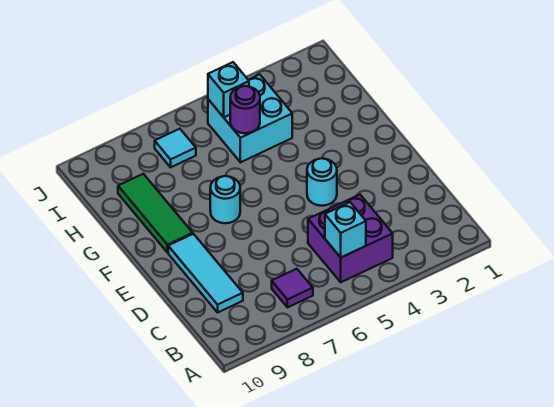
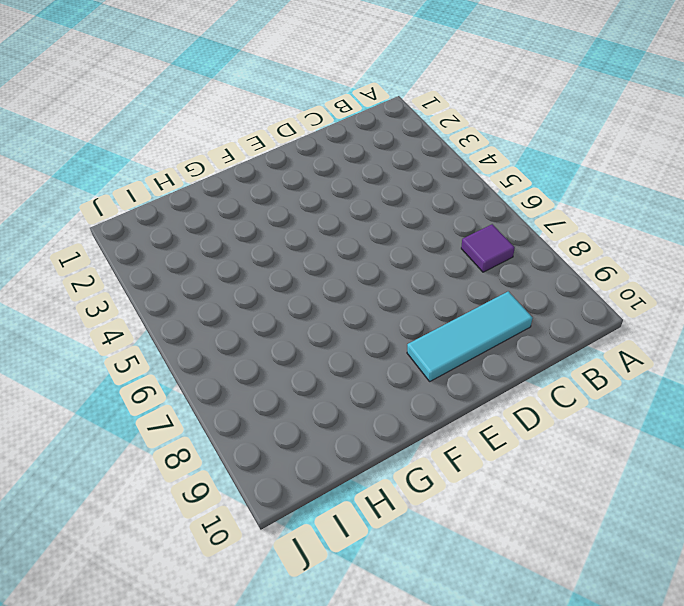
none -> purple 2x2 brick [308,195,393,282]
none -> cyan 1x1 round brick [307,158,337,206]

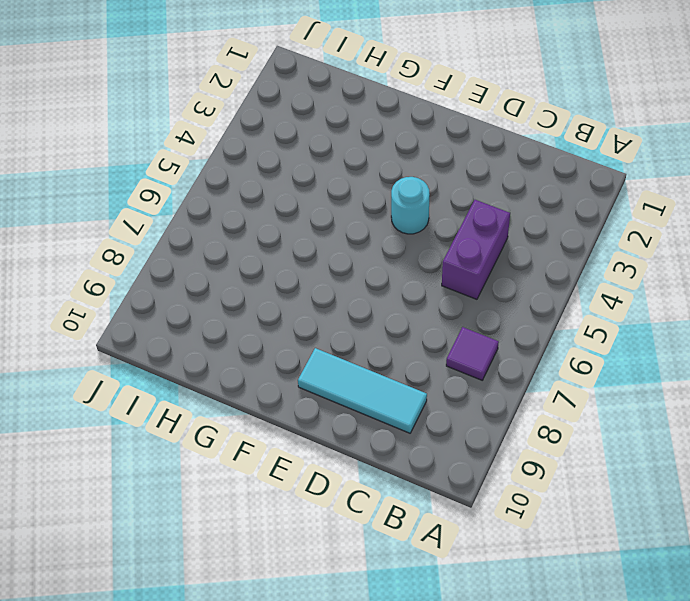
purple 1x2 brick [442,200,510,299] -> purple 2x2 brick [308,195,393,282]
none -> cyan 1x1 round brick [210,176,240,223]
none -> green 1x3 tile [118,174,193,253]

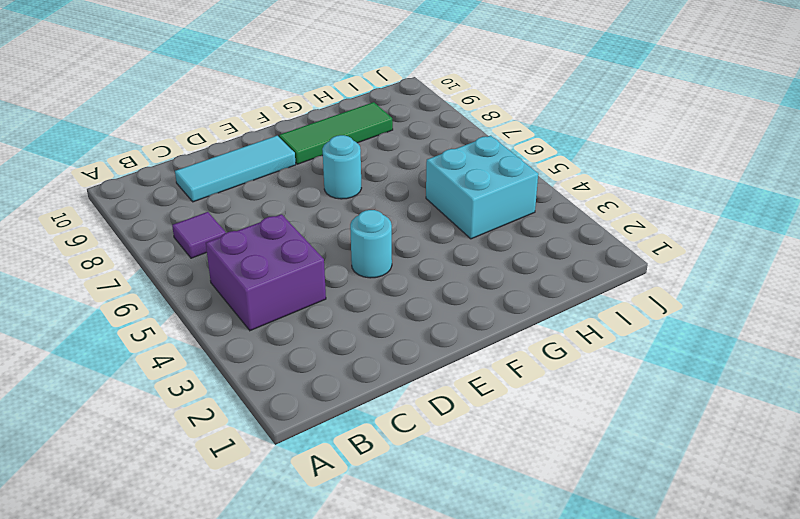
none -> cyan 1x1 tile [155,129,196,167]
none -> cyan 1x1 brick [325,202,366,257]

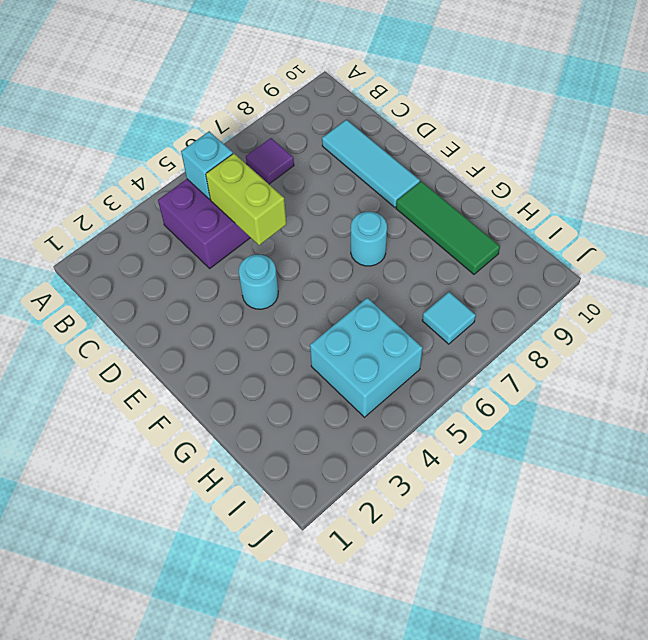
lime 1x2 brick [206,153,286,245] -> none
none -> purple 1x1 round brick [230,86,260,133]
none -> cyan 1x1 brick [208,62,249,117]

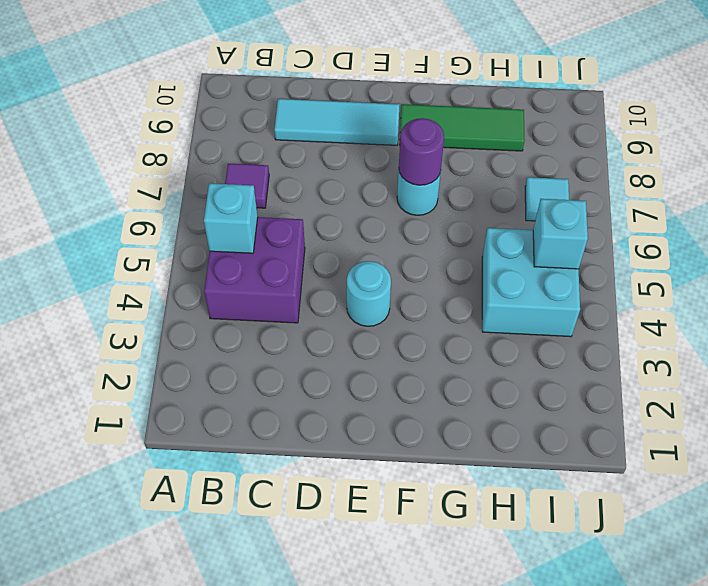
purple 1x1 round brick [399,118,444,185] -> purple 1x1 round brick moved to [230,86,260,133]

